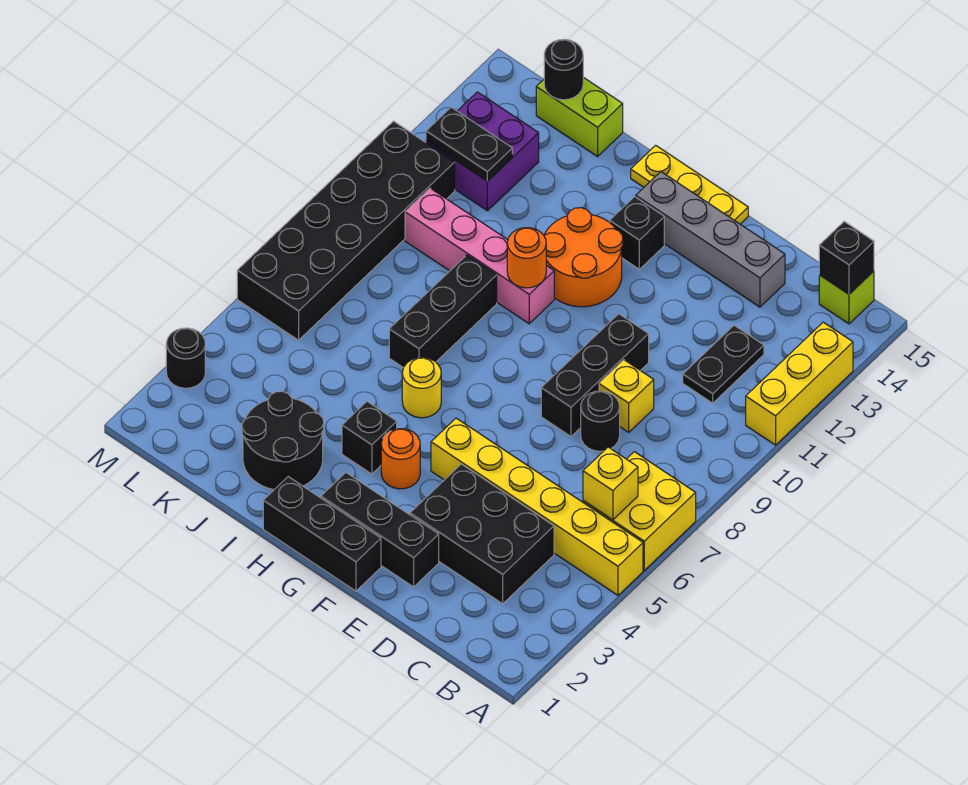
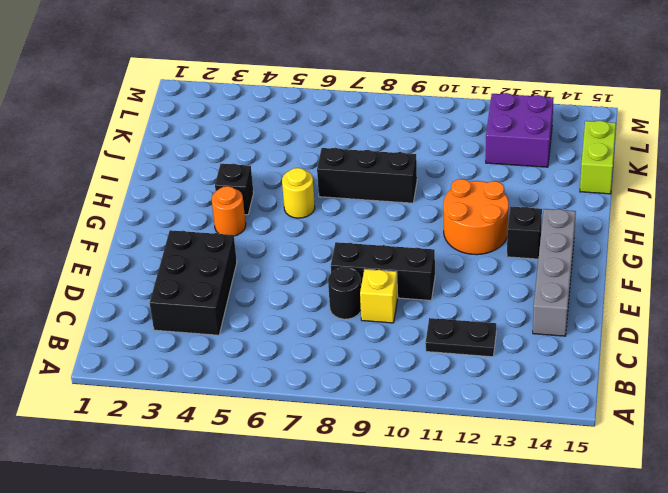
none -> yellow 1x6 brick [431,418,643,595]
none -> yellow 2x2 brick [583,452,696,570]
none -> yellow 1x3 brick [746,322,853,445]
none -> lime 1x1 brick [819,271,874,324]

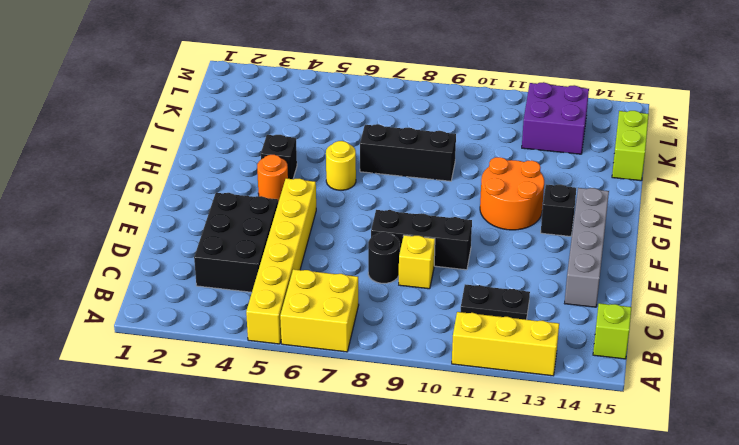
none -> black 1x3 brick [321,473,439,587]
none -> black 1x3 brick [263,477,381,591]
none -> yellow 1x3 plate [631,145,748,224]
none -> pink 1x4 brick [405,188,554,324]

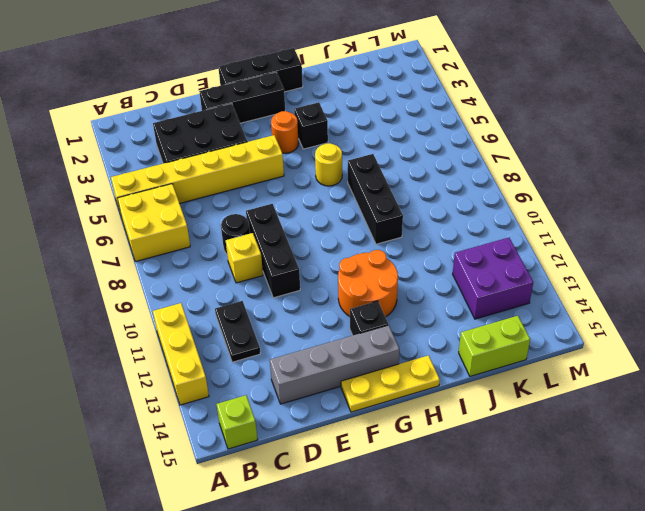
none -> pink 1x4 brick [405,188,554,324]
none -> black 2x2 round brick [242,391,324,490]
none -> black 2x6 brick [237,121,455,340]
none -> black 1x1 round brick [166,328,205,388]

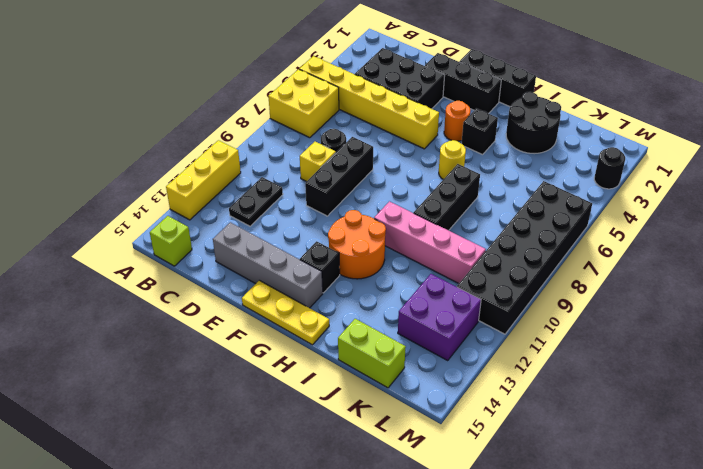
none -> yellow 1x1 brick [583,447,638,520]
none -> black 1x1 brick [819,222,874,294]
none -> orange 1x1 round brick [507,228,546,288]
none -> black 1x2 plate [426,107,512,181]

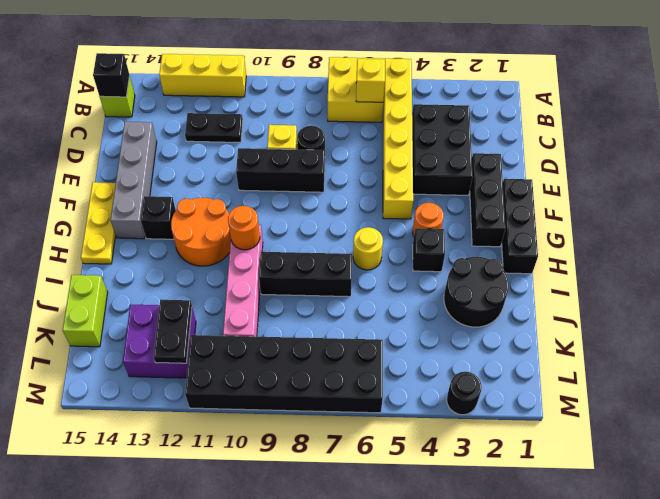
none -> black 1x1 round brick [544,39,583,100]

